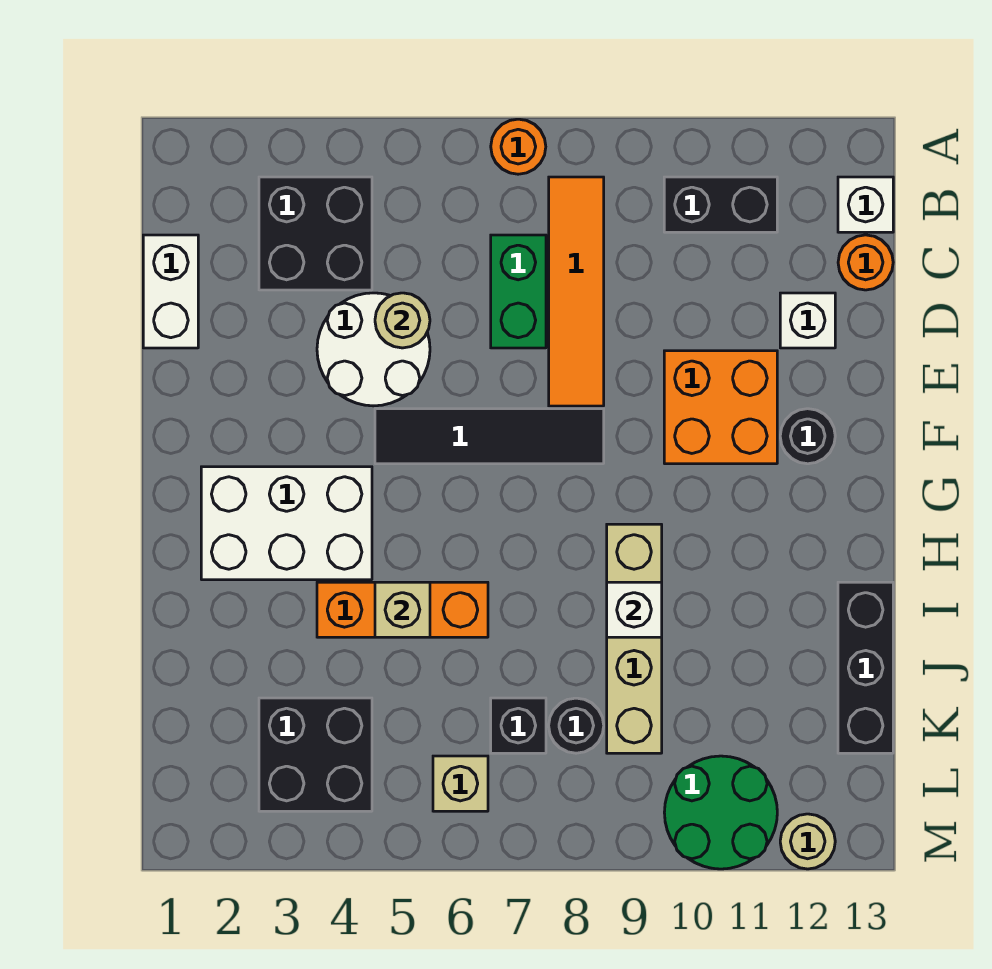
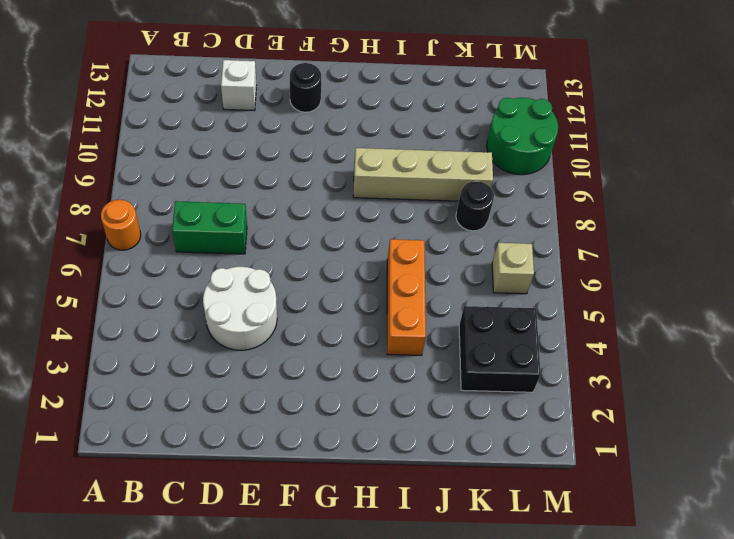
none -> black 2x2 brick [259,177,372,290]
none -> orange 1x4 tile [549,177,604,406]
none -> black 1x2 brick [664,177,777,232]

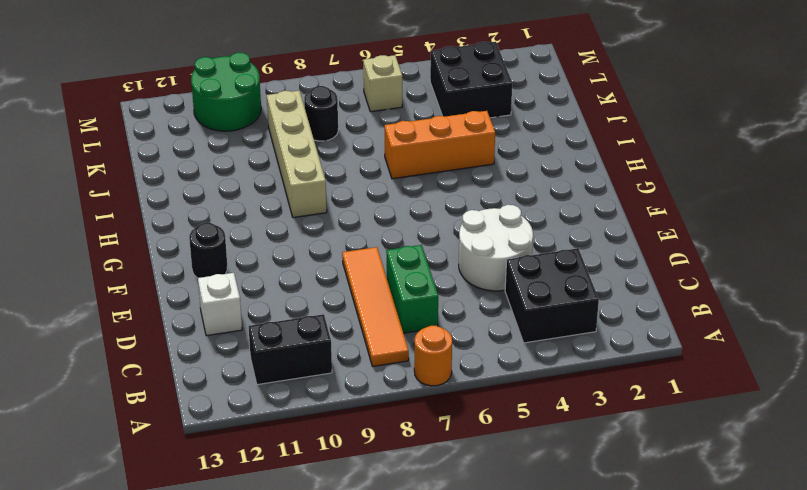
none -> white 1x1 brick [838,177,893,232]
none -> white 1x2 brick [143,235,198,348]
none -> orange 1x1 round brick [838,235,893,290]

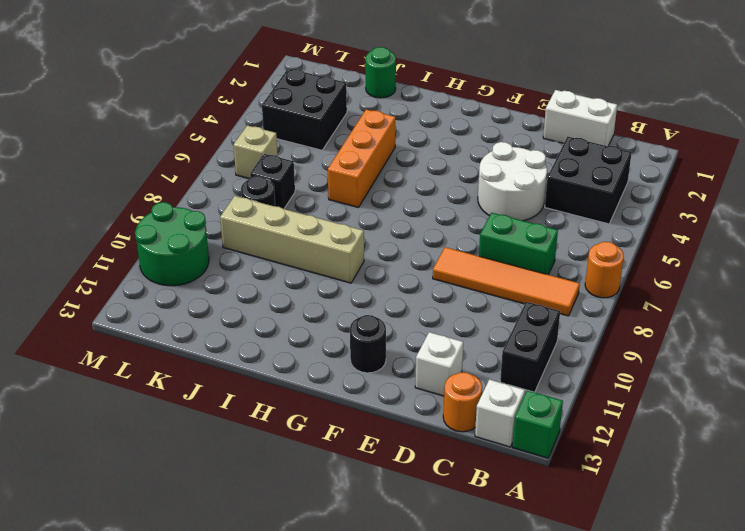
green 1x1 brick [512,390,563,458] -> none
green 1x1 round brick [365,47,396,98] -> none
none -> orange 2x2 brick [664,351,777,464]
none -> black 1x4 tile [375,409,604,464]
none -> white 2x3 brick [201,467,372,580]

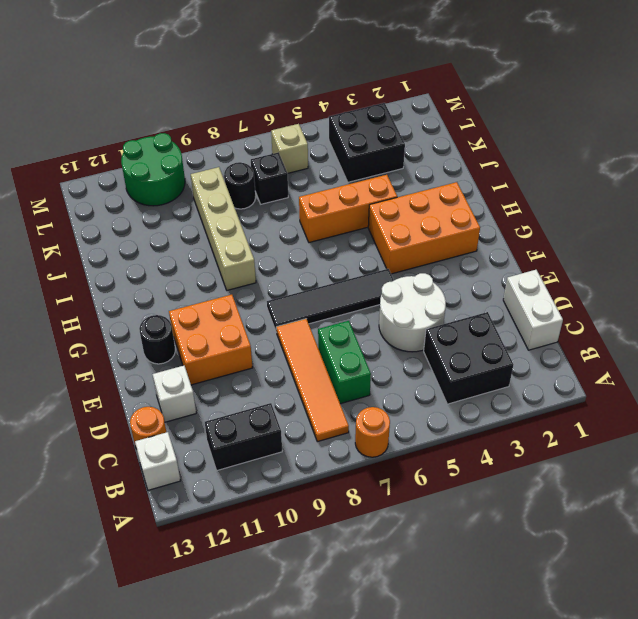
orange 2x3 brick [368,182,480,274] -> white 2x3 brick [201,467,372,580]
none -> black 1x3 brick [838,582,893,753]
none -> tan 1x1 round brick [780,814,835,869]
none -> tan 1x1 round brick [375,293,430,348]

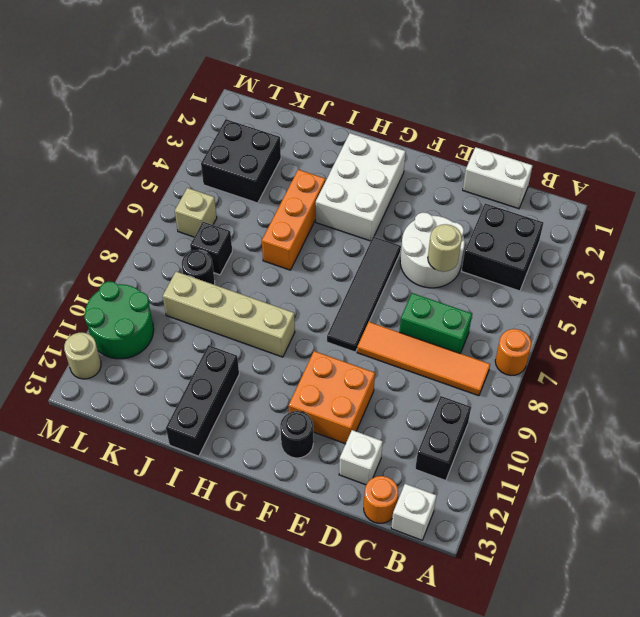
black 1x3 brick [166,345,239,456] -> black 1x3 brick turned to [838,582,893,753]
none -> tan 1x1 brick [375,582,430,637]
none -> white 1x1 brick [607,582,662,637]

